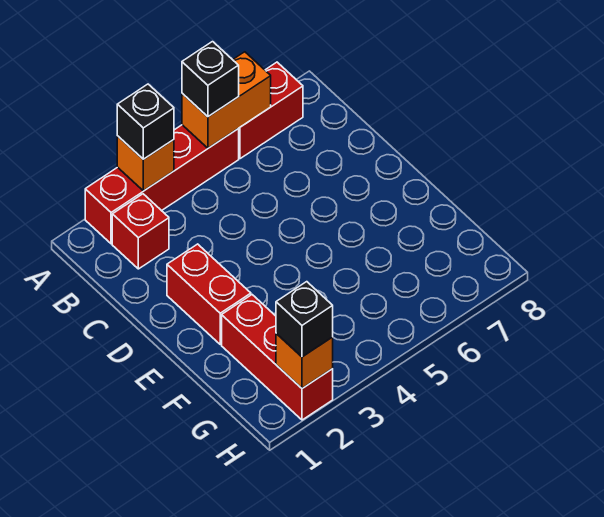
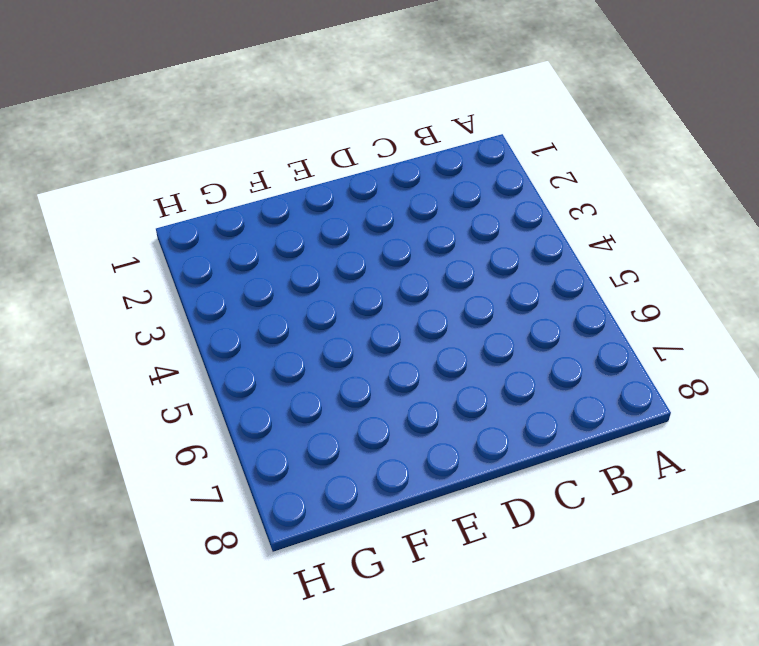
none -> red 1x4 brick [85,125,239,244]
none -> red 1x2 brick [238,62,303,159]

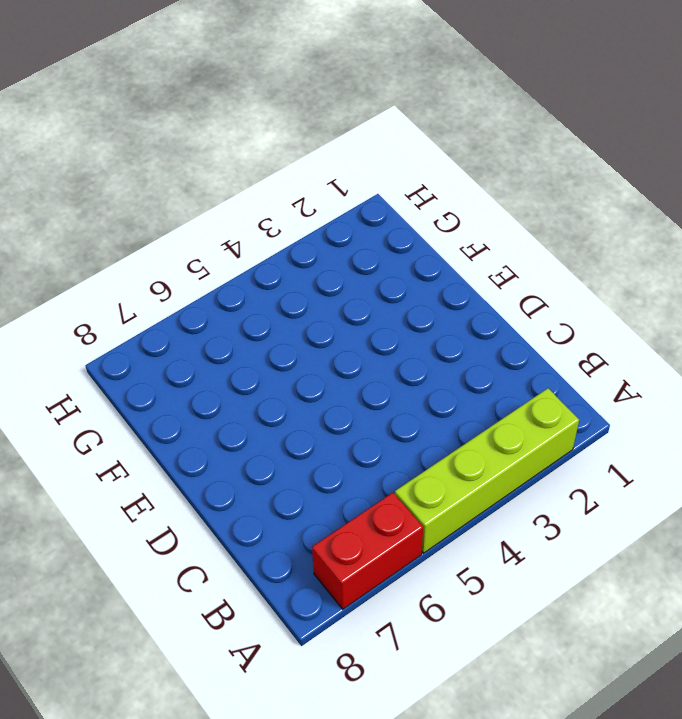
lime 1x4 brick [395,388,579,553] -> red 1x4 brick [85,125,239,244]
none -> red 1x1 brick [112,194,169,269]
none -> red 1x2 brick [167,244,251,344]

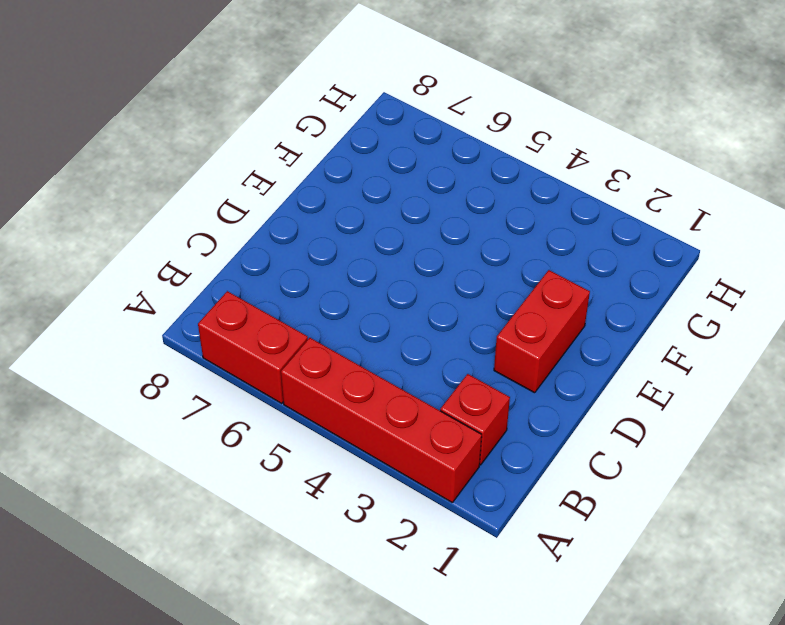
none -> red 1x3 brick [222,295,333,420]
none -> orange 1x1 brick [117,136,174,191]

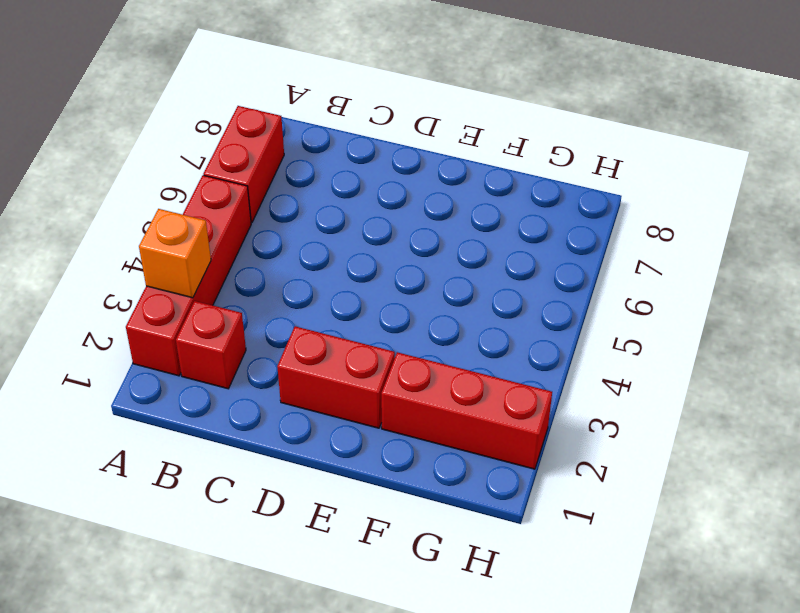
none -> orange 1x2 brick [182,52,271,148]
none -> orange 1x1 brick [276,334,333,388]

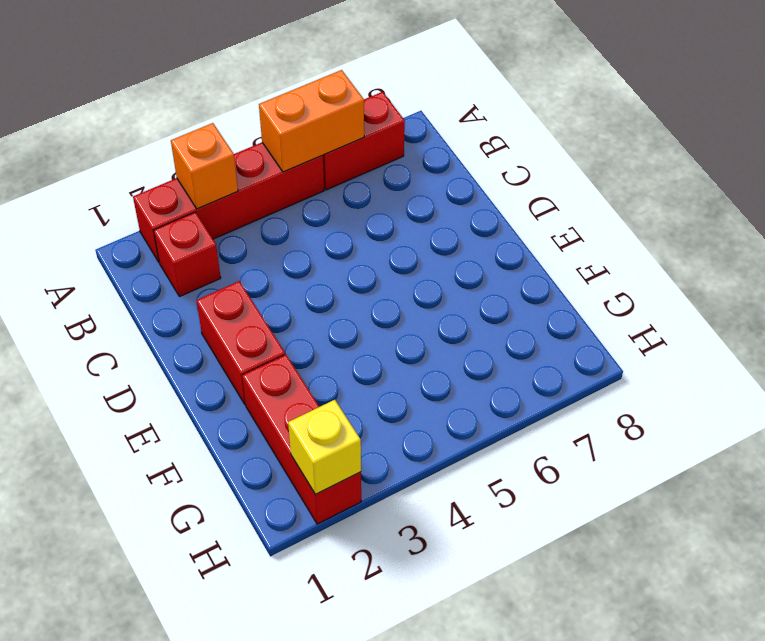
yellow 1x1 brick [288,400,361,494] -> orange 1x1 brick [276,334,333,388]
none -> black 1x1 brick [117,84,174,159]
none -> black 1x1 brick [182,42,239,117]

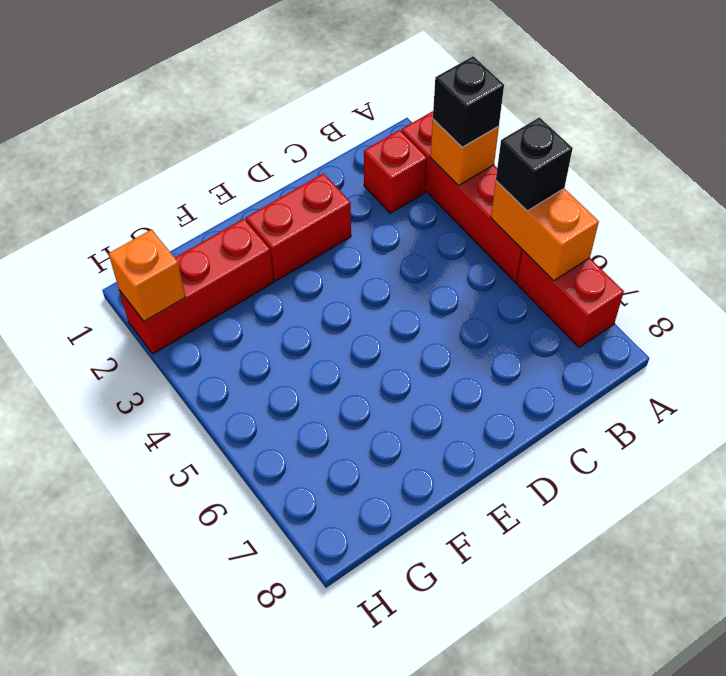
none -> black 1x1 brick [276,282,333,357]

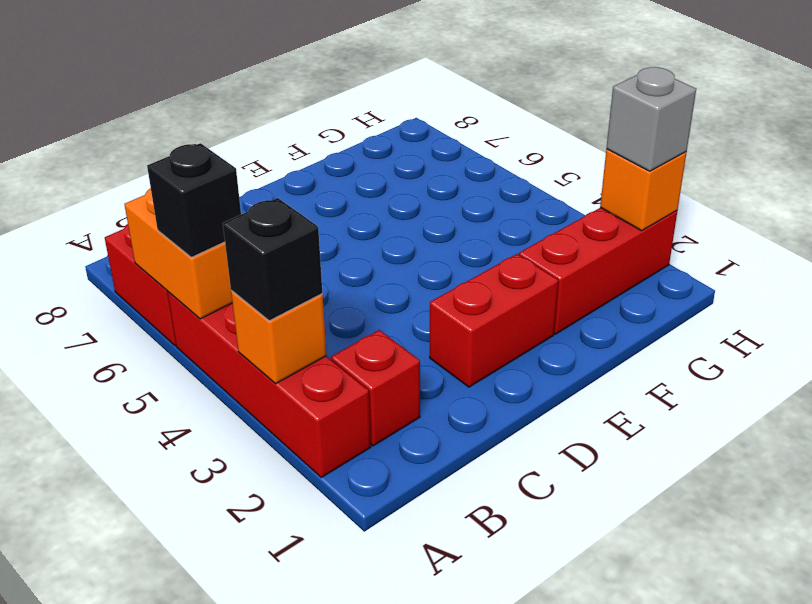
grey 1x1 brick [606,67,696,171] -> black 1x1 brick [276,282,333,357]

